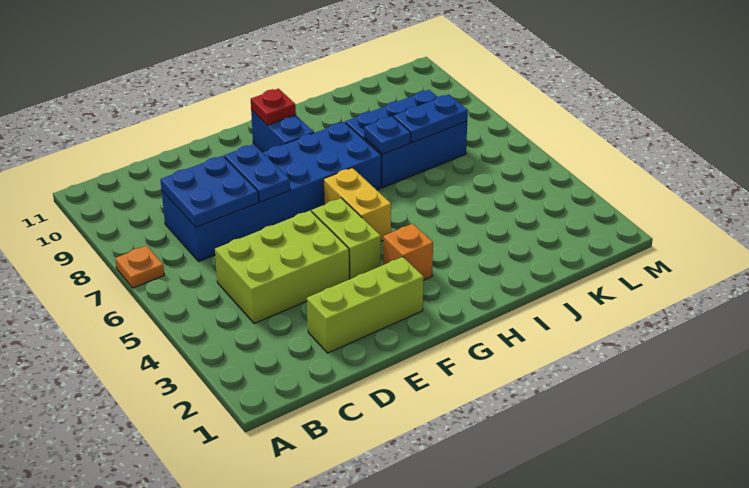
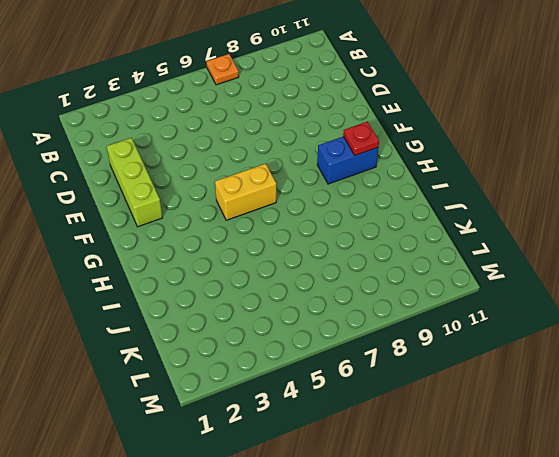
none -> lime 2x3 brick [215,211,350,324]
none -> blue 2x6 brick [162,122,381,261]
none -> lime 1x2 brick [312,198,381,279]

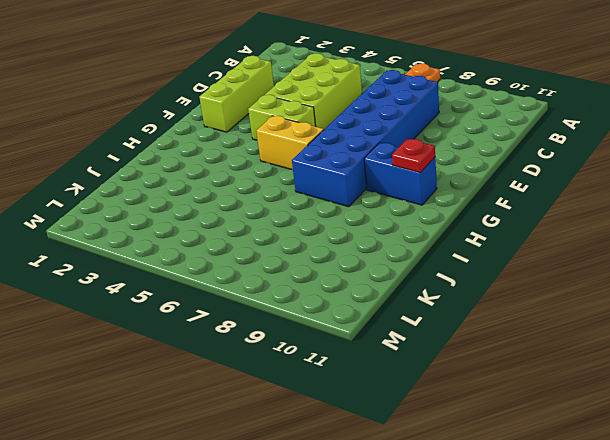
none -> orange 1x1 brick [383,224,433,280]
none -> blue 2x3 brick [345,90,467,188]
none -> blue 2x2 plate [160,156,259,227]

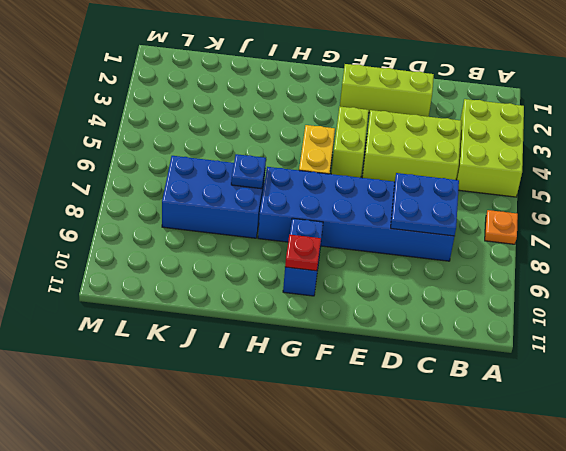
lime 2x3 brick [456,99,524,197] -> none
none -> orange 1x1 brick [383,224,433,280]
none -> blue 1x2 plate [224,144,290,202]
none -> blue 1x2 plate [393,95,468,142]

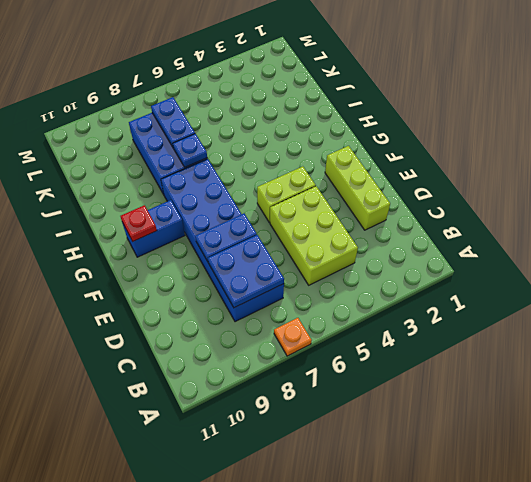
none -> orange 1x1 brick [383,224,433,280]
none -> yellow 1x2 brick [324,168,391,241]

